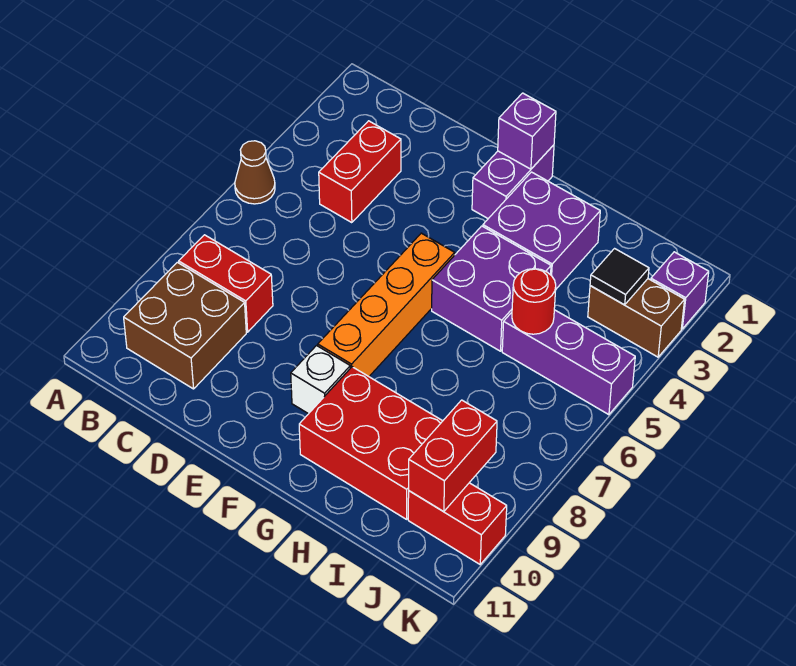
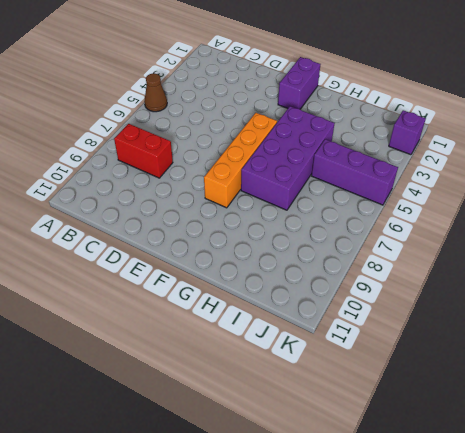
purple 2x4 brick [241,106,335,210] -> purple 2x2 brick [432,226,551,351]
none -> brown 2x2 brick [124,262,246,389]
none -> red 1x2 brick [319,121,401,223]
none -> white 1x1 brick [291,346,350,414]

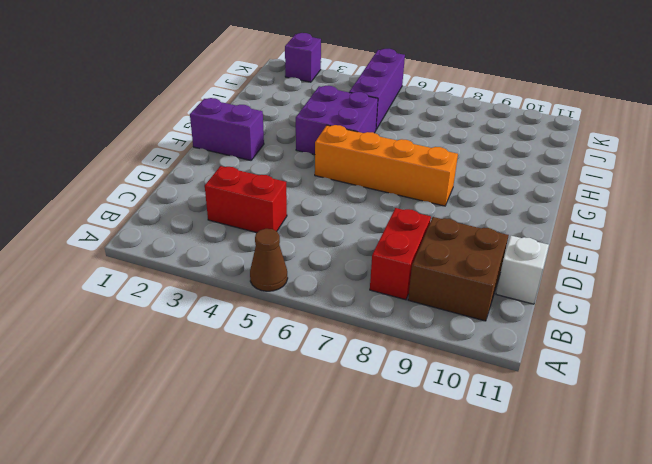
white 1x1 brick [496,236,549,304] -> white 1x1 brick moved to [291,346,350,414]
none -> purple 2x2 brick [483,172,600,289]
none -> red 2x3 brick [299,367,442,519]
none -> brown 1x2 brick [588,279,685,357]

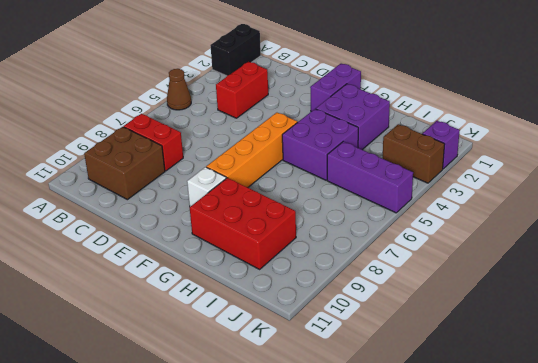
black 1x2 brick [210,24,261,76] -> none
none -> red 1x2 brick [408,483,507,564]
none -> purple 1x1 brick [498,93,556,169]
none -> red 1x1 round brick [512,269,556,334]

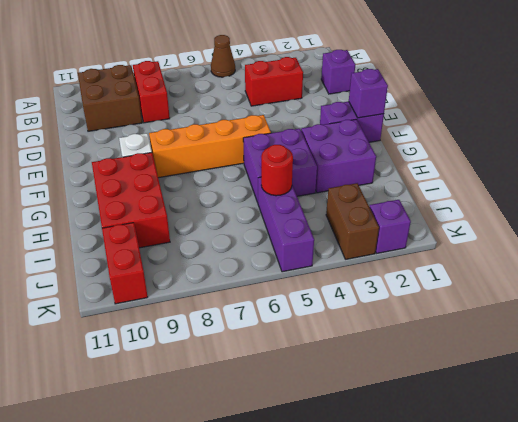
purple 1x1 brick [321,50,355,94] -> none
none -> black 1x1 tile [590,249,649,305]
none -> red 1x2 brick [409,400,497,512]

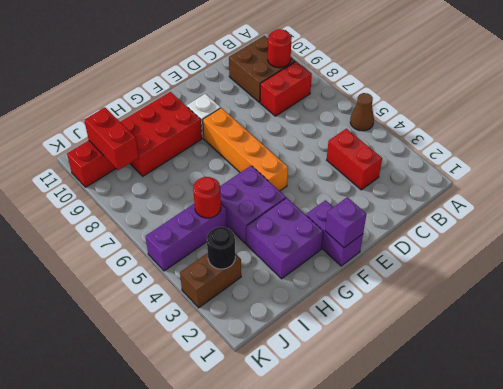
red 1x1 round brick [268,29,292,68] -> none
black 1x1 round brick [207,227,235,269] -> black 1x1 tile [590,249,649,305]
none -> purple 1x1 brick [651,252,709,329]

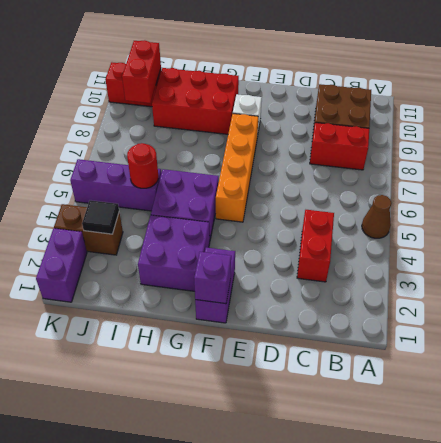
purple 1x2 brick [36,228,87,302] -> purple 1x1 brick [651,252,709,329]

